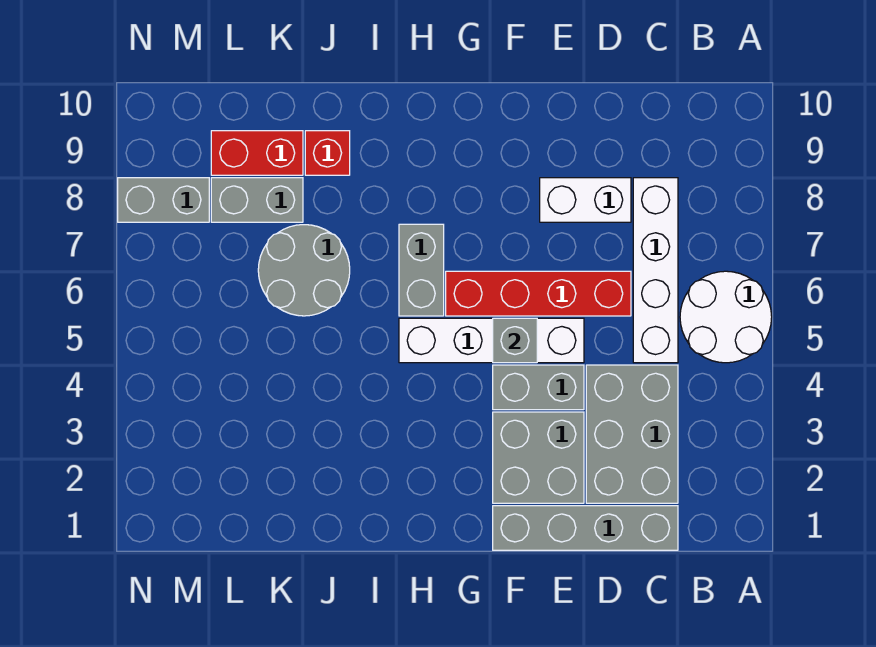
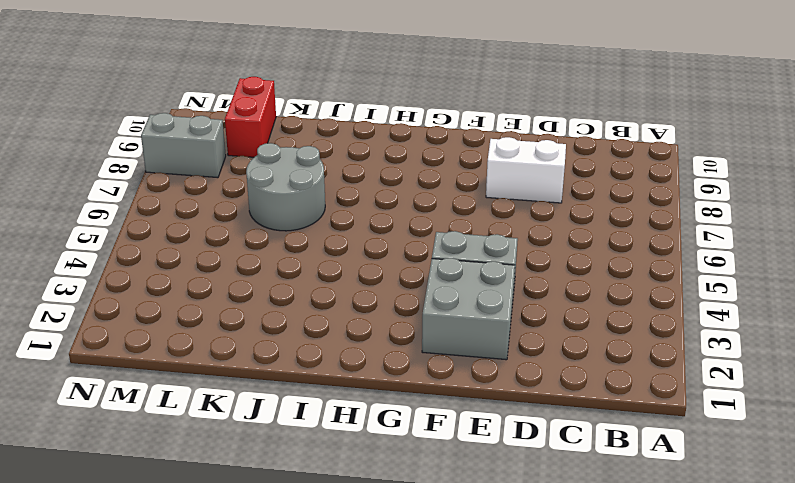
red 1x2 brick [225,77,276,157] -> red 1x2 brick turned to [211,131,303,175]
none -> white 2x2 round brick [680,271,772,363]
none -> grey 1x4 brick [493,506,678,550]
none -> grey 2x3 brick [586,365,678,503]

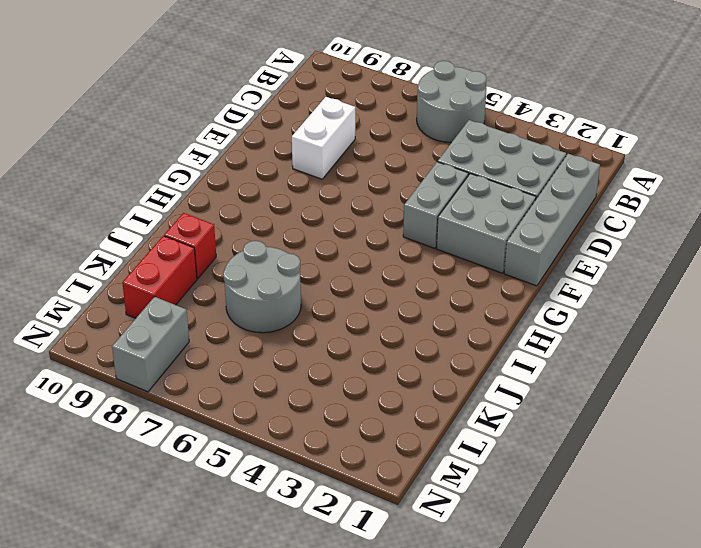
grey 2x2 round brick [417,61,487,143] -> white 2x2 round brick [680,271,772,363]
none -> white 1x4 brick [633,178,678,363]
none -> red 1x4 brick [446,271,631,316]
none -> white 1x4 brick [399,318,584,363]

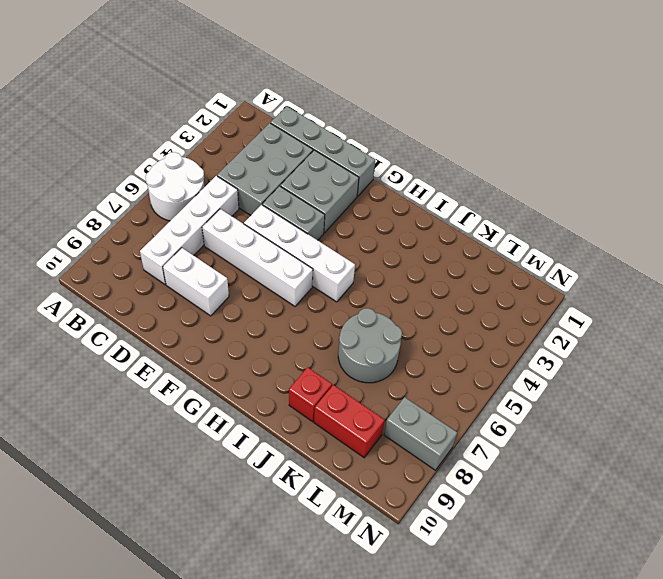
white 1x4 brick [202,209,313,306] -> red 1x4 brick [446,271,631,316]
none -> grey 1x2 brick [399,224,444,316]
none -> grey 1x2 brick [211,178,303,222]
none -> grey 1x1 brick [493,318,537,363]

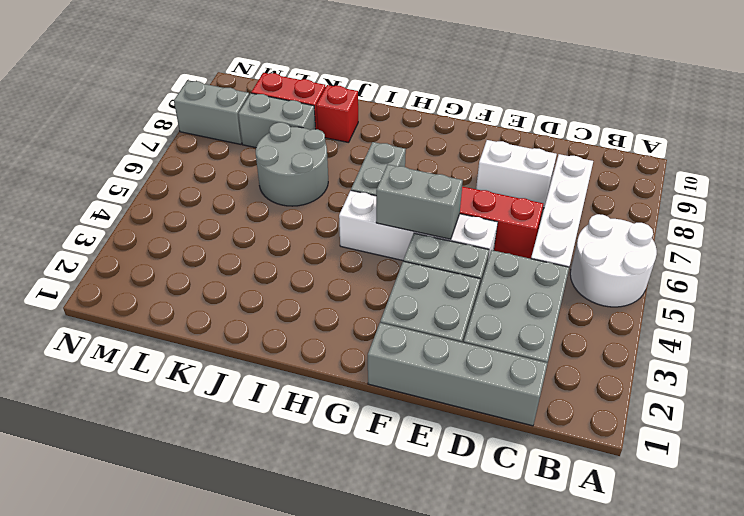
grey 1x2 brick [376,164,463,239] -> grey 1x1 brick [493,318,537,363]

